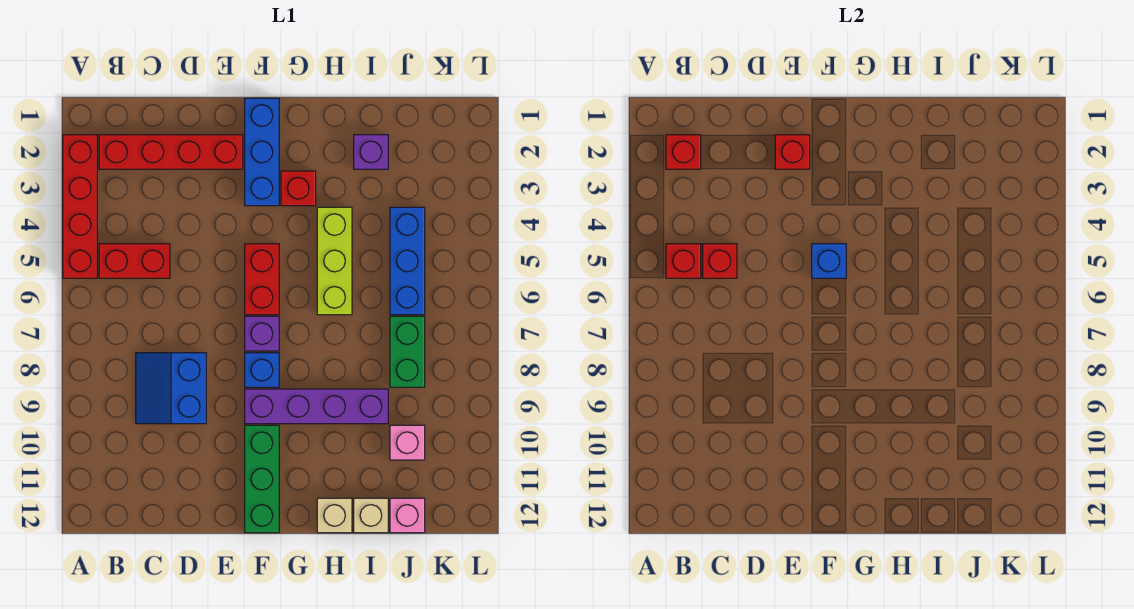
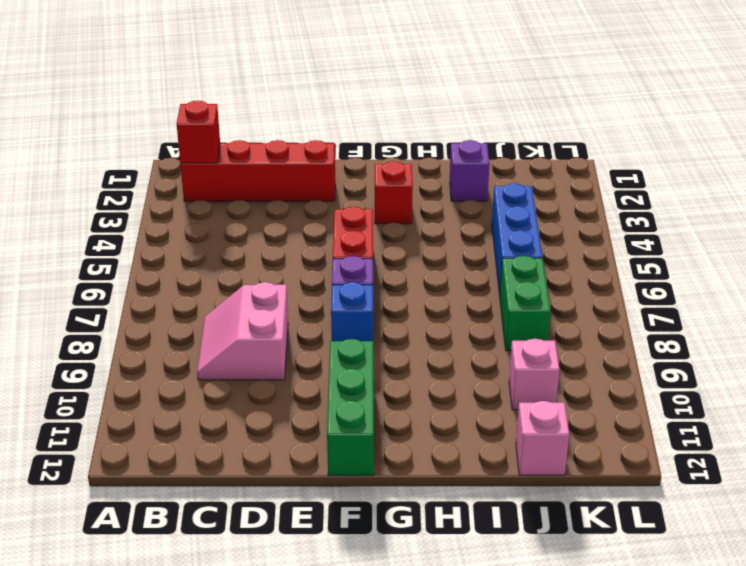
pink 2x2 slope [197,282,288,380] -> blue 2x2 slope [136,353,206,424]
none -> red 1x4 brick [63,135,97,278]
none -> red 1x2 brick [99,244,170,278]
none -> blue 1x3 brick [245,98,279,206]

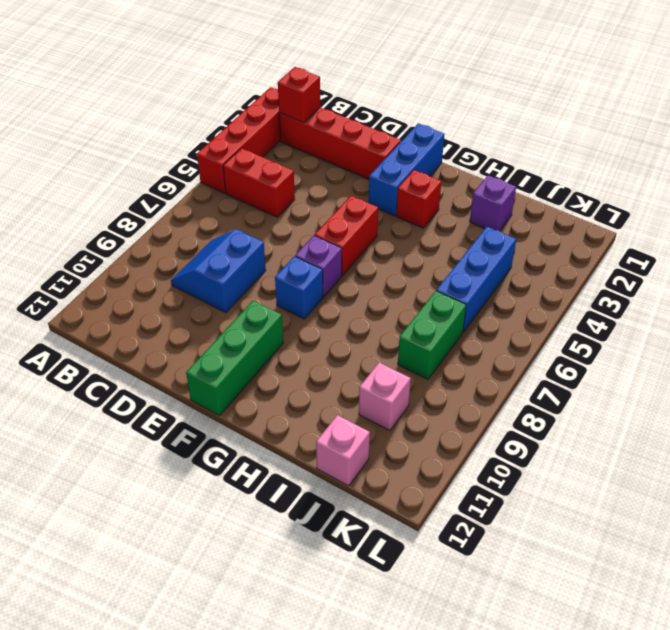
none -> purple 1x4 brick [245,389,388,424]
none -> lime 1x3 brick [317,207,352,315]
none -> tan 1x1 brick [317,498,352,533]

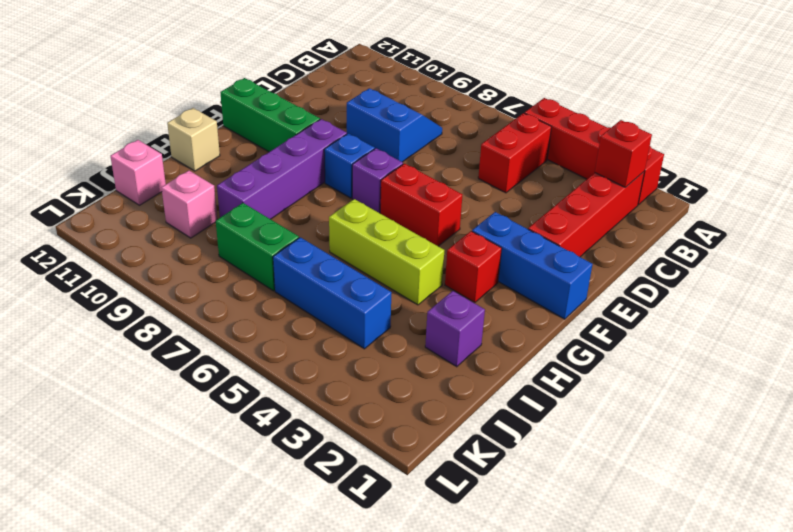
none -> tan 1x1 brick [354,498,388,533]
none -> red 1x1 brick [666,244,701,278]
none -> red 1x1 brick [703,244,737,278]

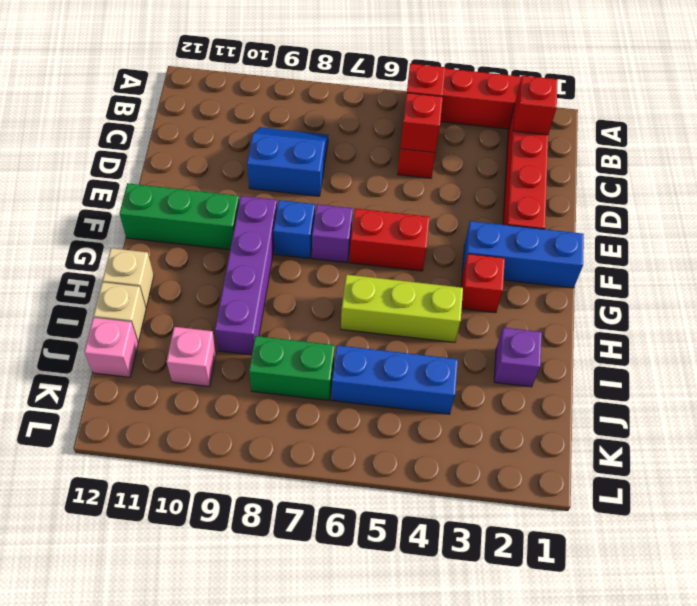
none -> red 1x1 brick [775,135,810,169]
none -> blue 1x1 brick [812,244,846,278]

